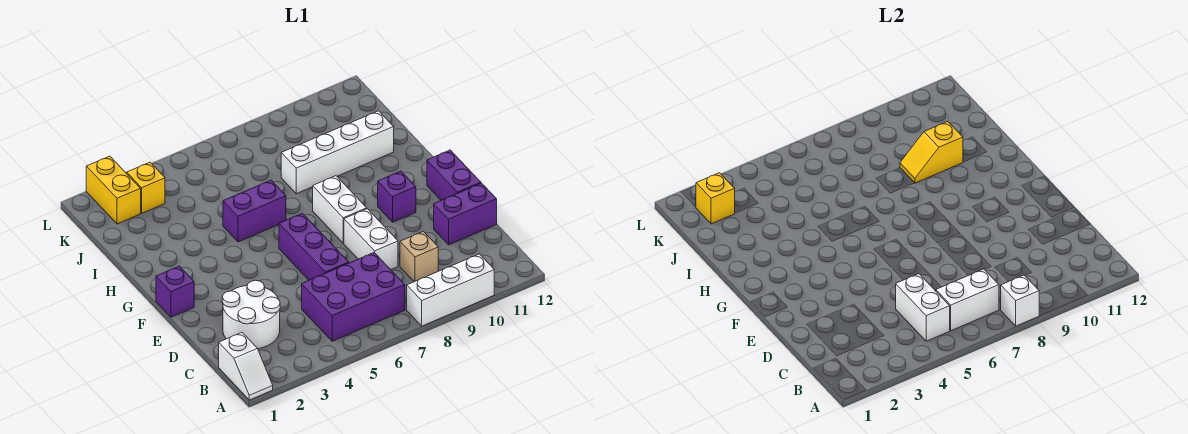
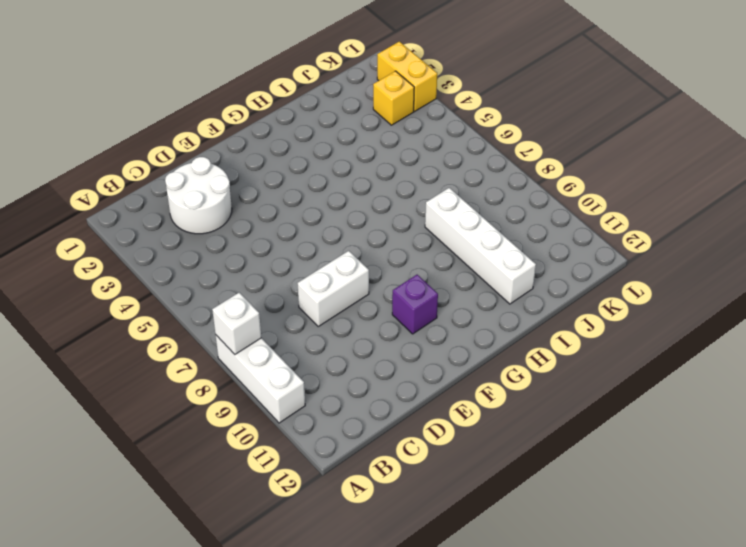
yellow 1x2 brick [377,41,437,111] -> yellow 1x2 brick turned to [86,156,141,224]
none -> white 1x2 slope [219,332,273,400]
none -> purple 2x3 brick [302,253,405,341]
none -> tan 1x1 brick [400,231,438,282]

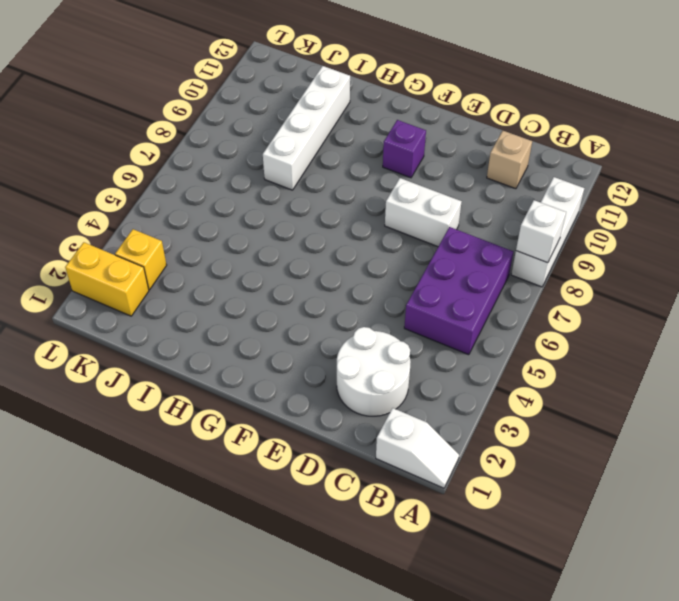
tan 1x1 brick [487,131,532,189] -> tan 1x1 brick moved to [400,231,438,282]
none -> purple 1x3 brick [279,213,349,280]
none -> purple 1x2 brick [434,183,497,245]
none -> purple 1x2 brick [427,150,481,200]

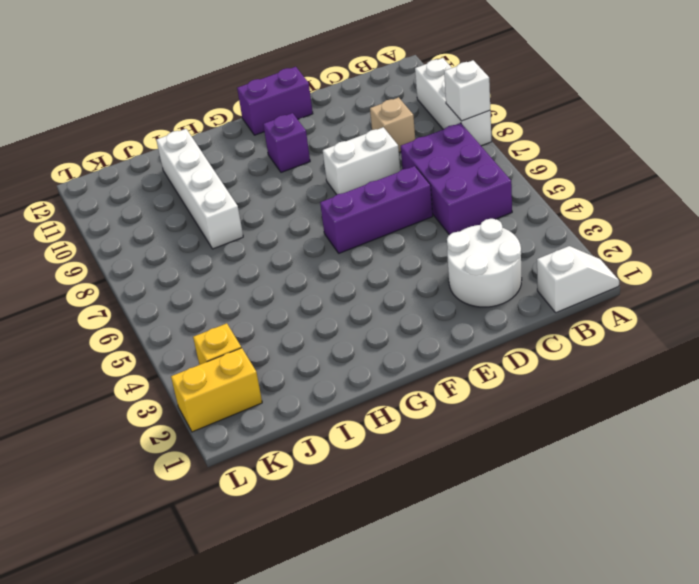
none -> purple 1x2 brick [434,183,497,245]
none -> purple 1x1 brick [156,266,194,317]
none -> white 1x2 brick [313,176,367,243]

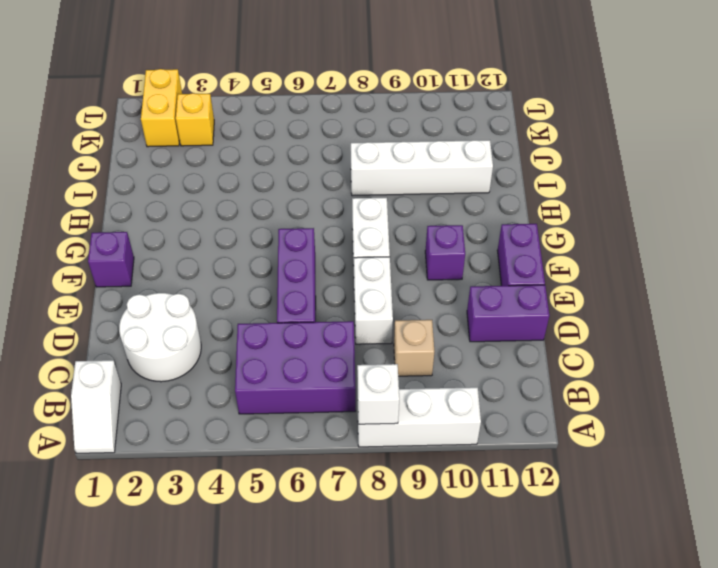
none -> purple 1x2 brick [223,180,286,242]
none -> white 1x2 brick [896,274,950,341]
none -> white 1x2 brick [936,269,999,331]

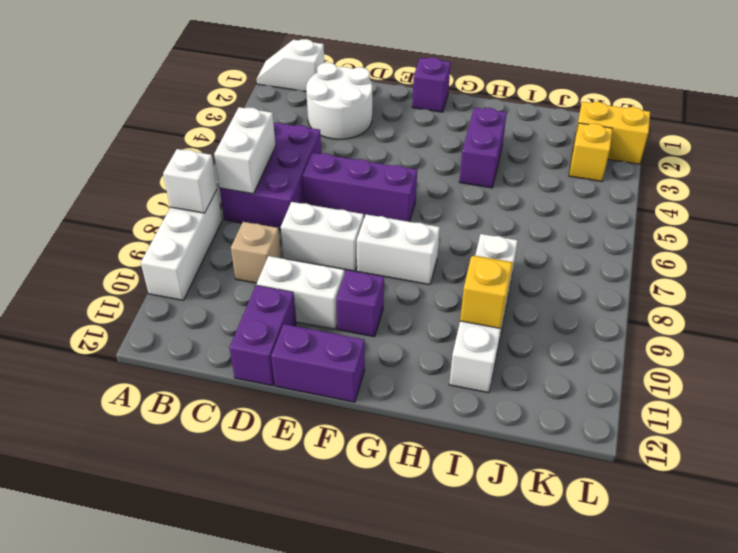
white 1x2 brick [256,256,344,329] -> white 1x2 brick moved to [896,274,950,341]
purple 1x2 brick [459,108,507,188] -> purple 1x2 brick moved to [223,180,286,242]
none -> yellow 1x1 brick [696,173,735,224]

